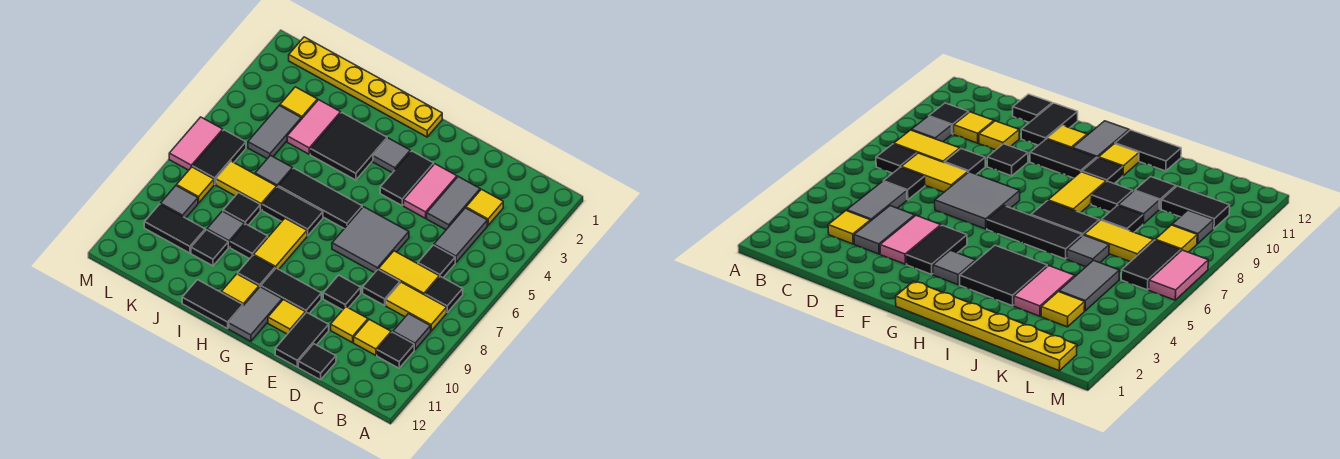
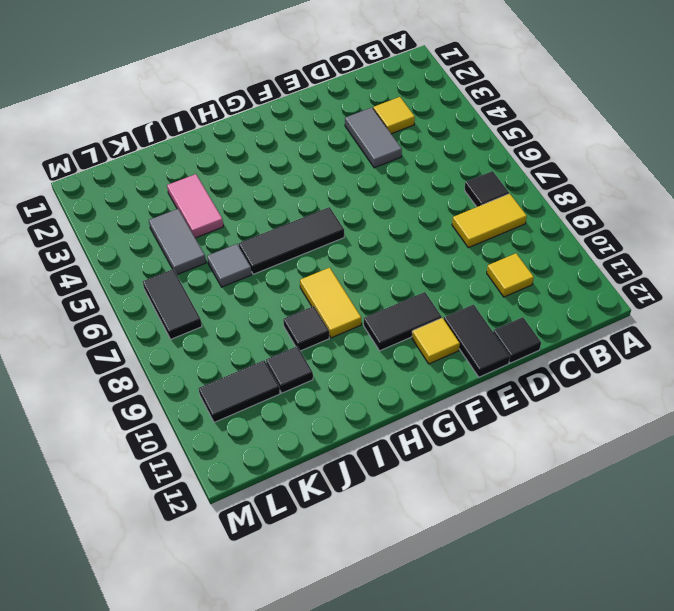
none -> grey 1x1 tile [393,314,431,350]
none -> black 1x1 tile [377,332,414,368]
none -> grey 1x2 tile [434,208,487,262]
none -> black 1x1 tile [418,245,455,277]

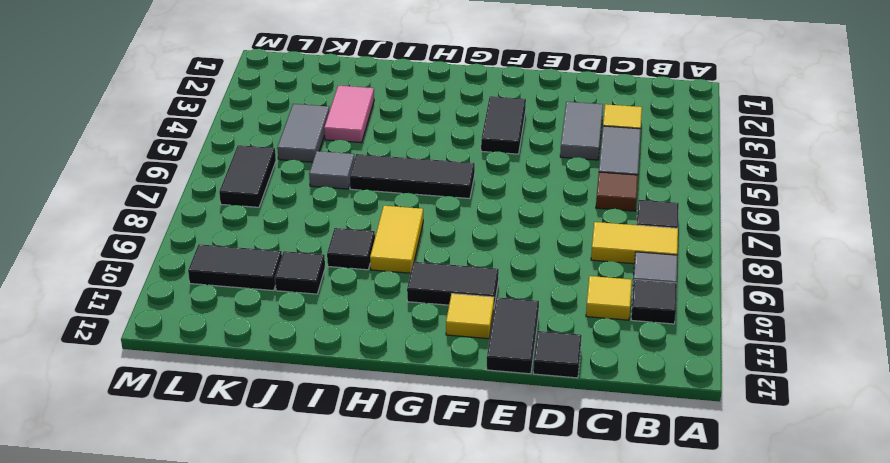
brown 1x1 tile [596,172,638,211] -> black 1x1 tile [418,245,455,277]
none -> yellow 1x2 tile [379,251,439,295]
none -> black 1x1 tile [363,269,400,305]
none -> yellow 1x1 tile [331,307,368,343]
none -> pink 1x2 tile [404,164,457,218]

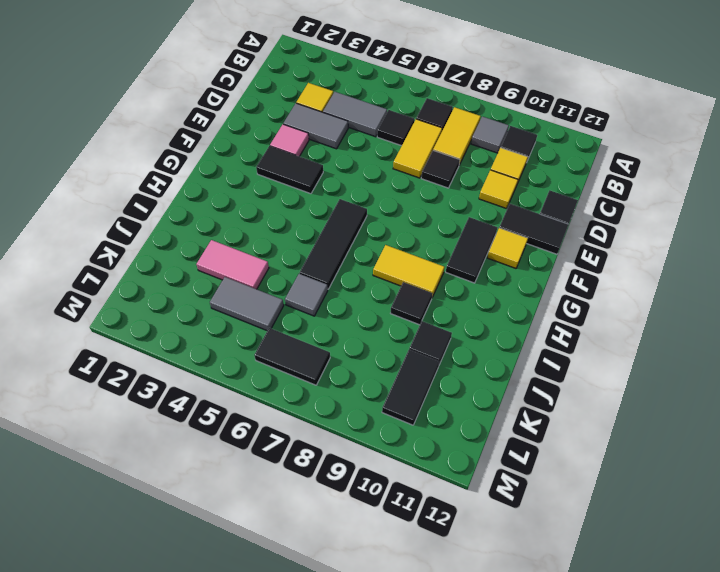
pink 1x1 tile [270,124,309,156] -> pink 1x2 tile [404,164,457,218]
none -> grey 2x2 tile [332,207,409,273]
none -> black 1x1 tile [323,275,361,310]
none -> yellow 1x6 plate [289,37,442,137]
none -> grey 1x1 tile [373,138,410,173]

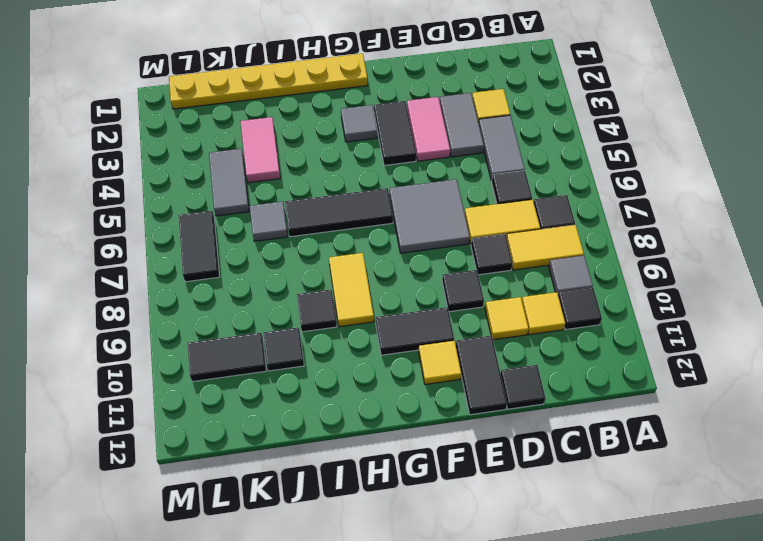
none -> grey 1x2 tile [229,287,282,341]
none -> black 2x2 tile [310,113,387,180]
none -> black 1x2 tile [262,187,323,236]
none -> black 1x1 tile [238,255,275,287]

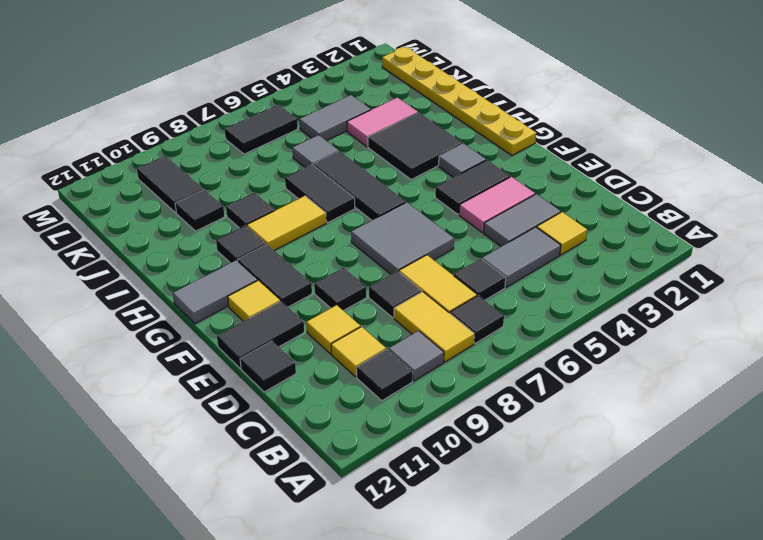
none -> yellow 1x1 tile [221,274,259,306]
none -> black 1x2 tile [182,280,243,329]
none -> yellow 1x2 tile [216,161,277,210]
none -> black 1x1 tile [223,193,260,225]

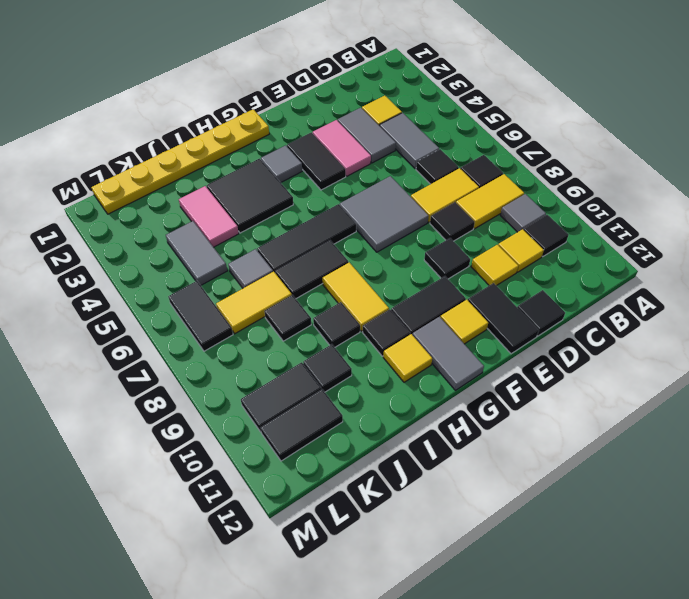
black 1x2 tile [261,389,343,461] -> black 1x2 tile moved to [182,280,243,329]
none -> grey 1x1 tile [207,211,244,247]
none -> yellow 1x1 tile [280,87,317,119]
none -> yellow 1x1 tile [177,167,214,203]
none -> grey 1x1 tile [161,186,198,218]

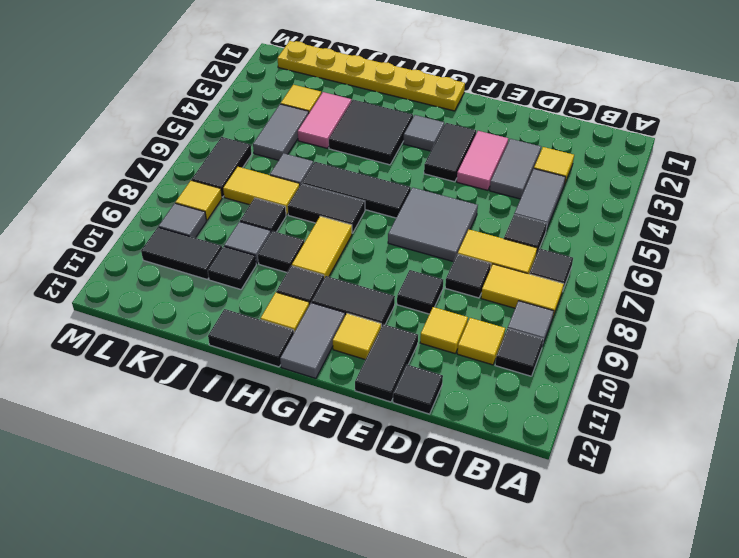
none -> pink 1x2 tile [169,117,223,170]

